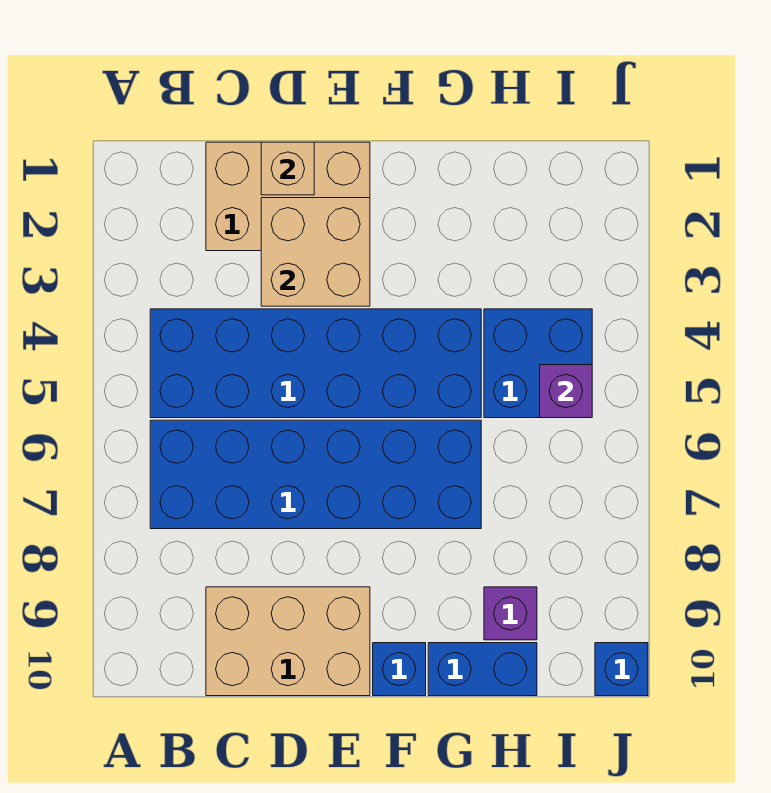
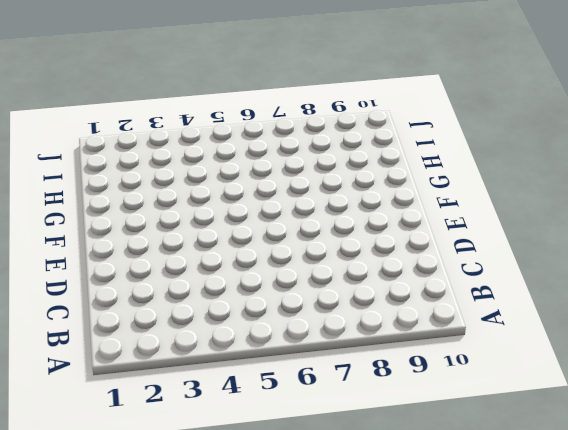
none -> blue 2x6 brick [150,309,481,418]
none -> blue 2x6 brick [150,420,481,529]
none -> tan 2x3 brick [206,142,370,251]

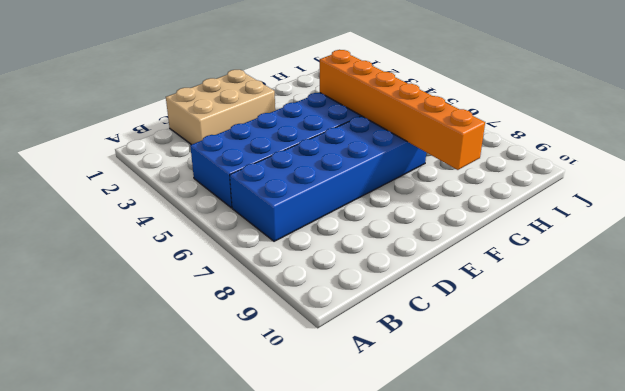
orange 1x6 brick [320,50,485,170] -> none
none -> tan 2x3 brick [206,587,370,696]
none -> blue 1x1 brick [373,643,426,696]
none -> blue 1x2 brick [428,643,537,696]

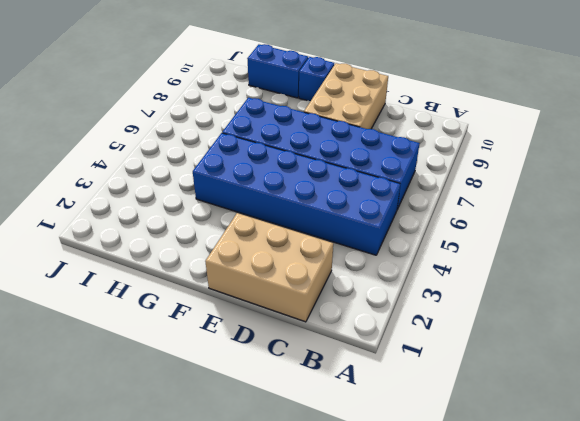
tan 2x3 brick [304,63,388,129] -> tan 2x3 brick turned to [206,587,370,696]
none -> blue 2x2 brick [484,309,592,418]
none -> purple 1x1 brick [484,587,537,640]
none -> blue 1x1 brick [595,643,648,696]

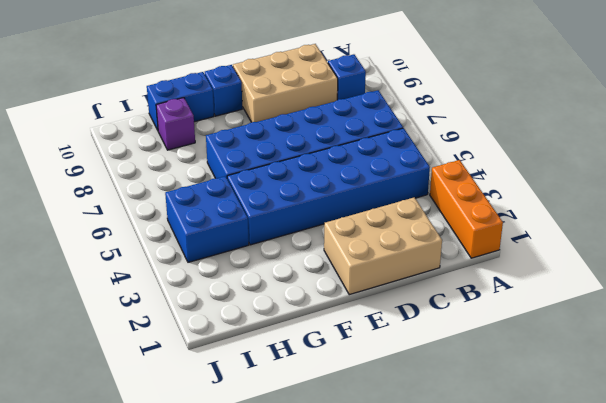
orange 1x3 brick [430,160,503,258] -> none
blue 1x1 brick [328,54,366,100] -> blue 1x1 brick moved to [595,643,648,696]
none -> tan 1x1 brick [261,142,314,195]
none -> tan 2x2 brick [261,198,370,306]
none -> purple 1x1 brick [540,365,592,418]

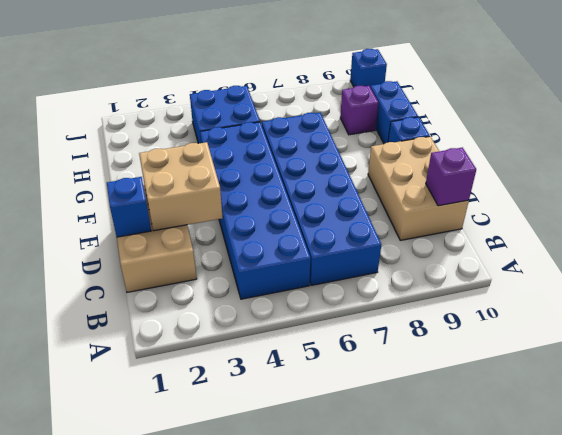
purple 1x1 brick [426,148,476,206] -> purple 1x1 brick moved to [540,365,592,418]
blue 1x1 brick [107,177,151,237] -> tan 1x1 brick [261,142,314,195]

